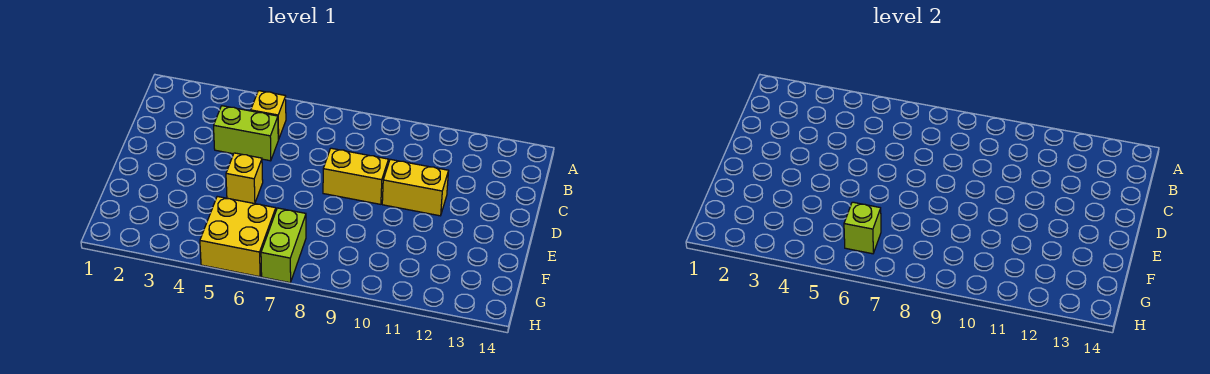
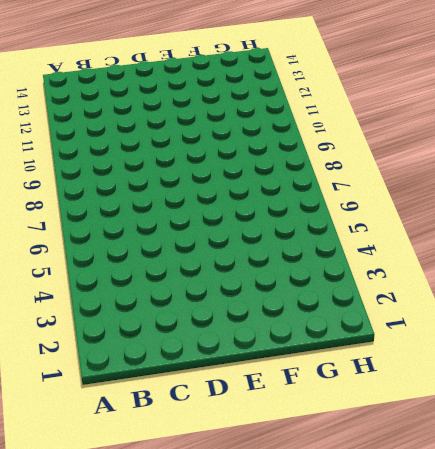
none -> yellow 1x1 brick [251,91,286,140]
none -> lime 1x2 brick [214,106,278,161]

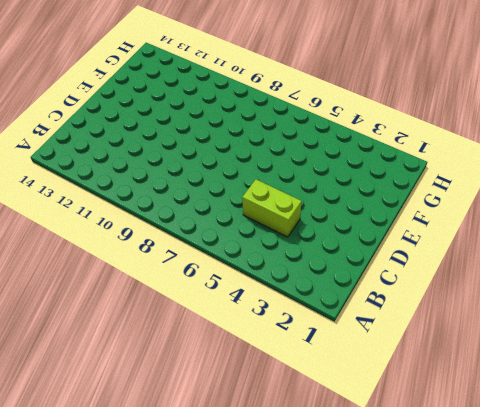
none -> yellow 1x1 brick [251,91,286,140]
none -> yellow 1x2 brick [323,148,388,204]

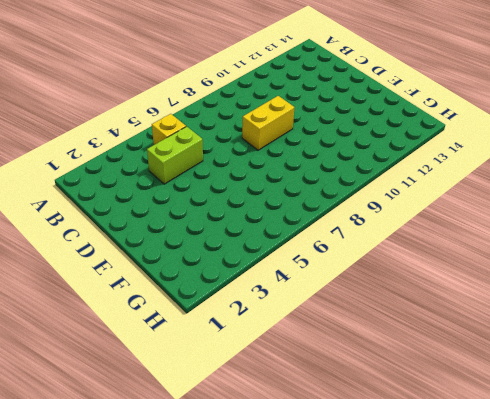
none -> yellow 1x2 brick [382,159,448,216]
none -> yellow 1x1 brick [226,153,263,204]

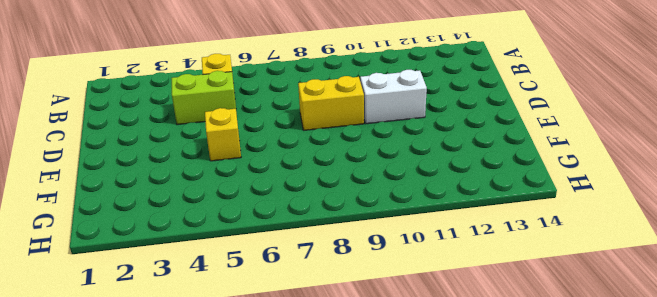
white 1x2 brick [360,70,427,124] -> yellow 1x2 brick [382,159,448,216]
none -> yellow 2x2 brick [200,196,276,277]
none -> lime 1x2 brick [261,208,306,283]

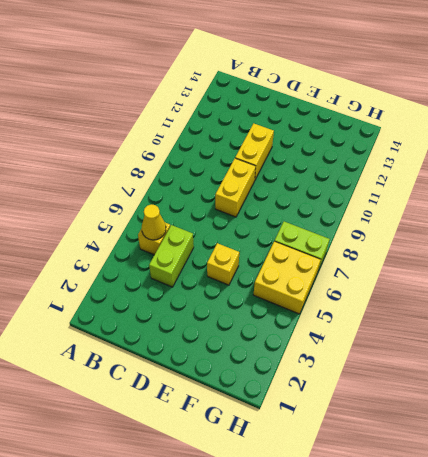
yellow 1x1 cone [142,204,166,240] -> none
none -> lime 1x1 brick [844,202,881,254]

